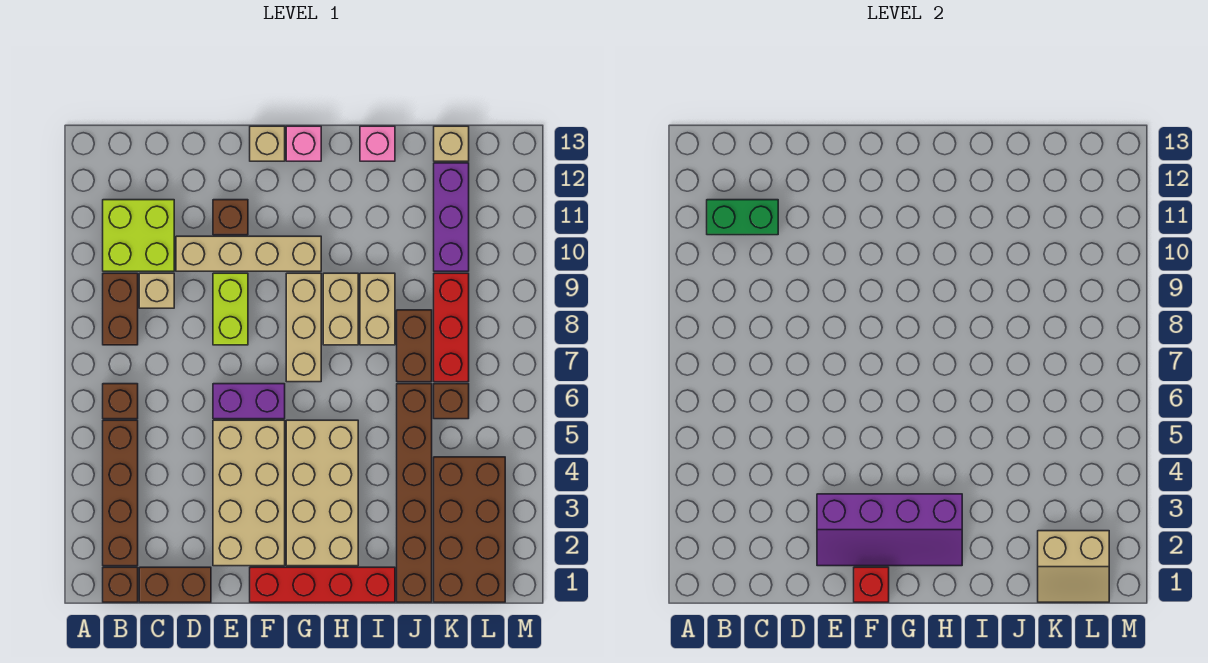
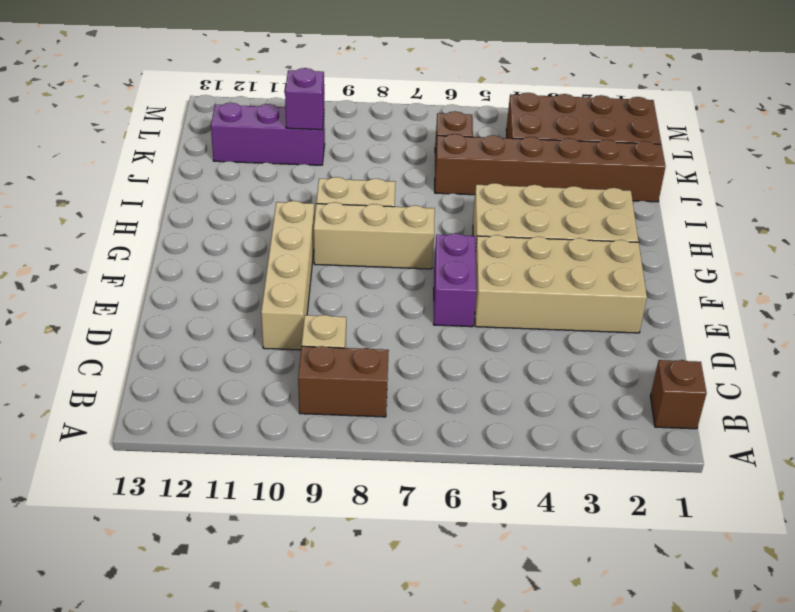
purple 1x1 brick [285,68,324,130] -> none
none -> brown 1x4 brick [103,420,138,566]
none -> brown 1x1 brick [103,384,138,419]
none -> lime 2x2 brick [103,200,174,271]
none -> brown 1x2 brick [139,567,211,602]

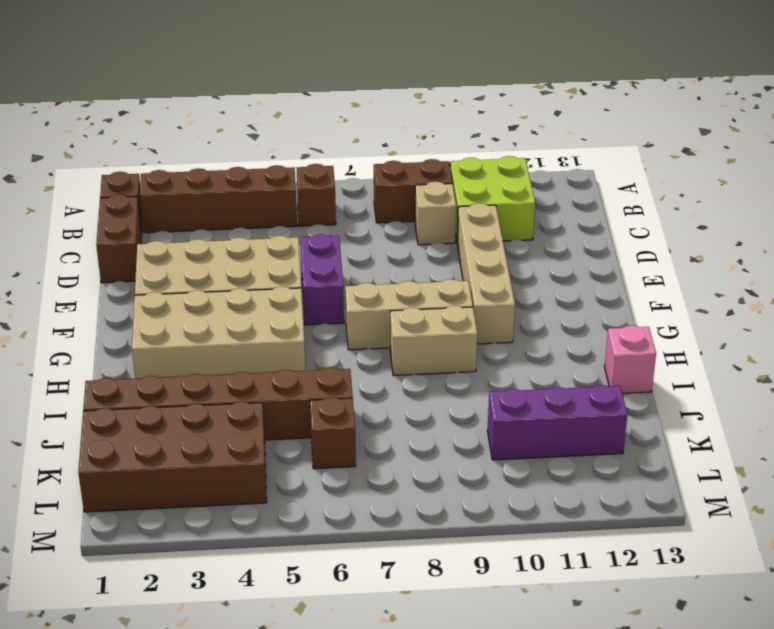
none -> lime 1x2 brick [213,273,248,345]
none -> brown 1x1 brick [213,200,248,235]
none -> red 1x4 brick [250,567,395,602]
none -> tan 1x1 brick [250,126,285,161]

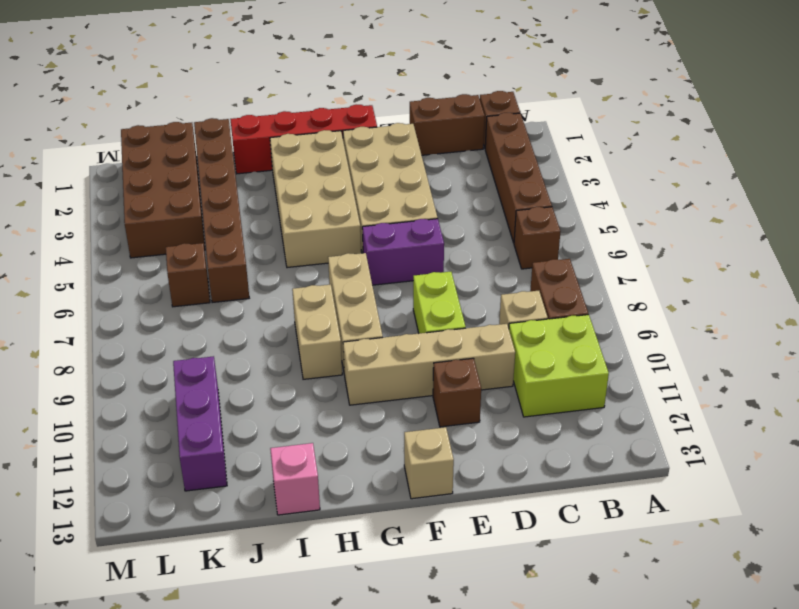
none -> pink 1x1 brick [286,126,321,161]
none -> tan 1x2 brick [360,273,395,345]
none -> brown 1x2 brick [397,310,432,382]
none -> red 1x3 brick [434,273,469,382]

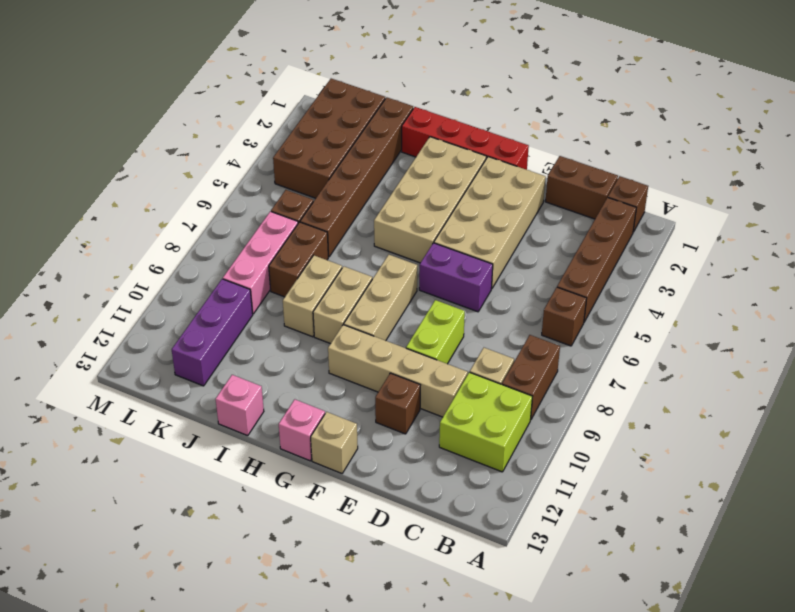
pink 1x3 brick [223,211,298,314] -> red 1x3 brick [434,273,469,382]
none -> tan 1x1 brick [434,126,469,161]
none -> green 1x2 brick [707,200,778,235]
none -> purple 2x4 slope [817,494,962,566]
none -> red 1x1 brick [854,567,889,602]

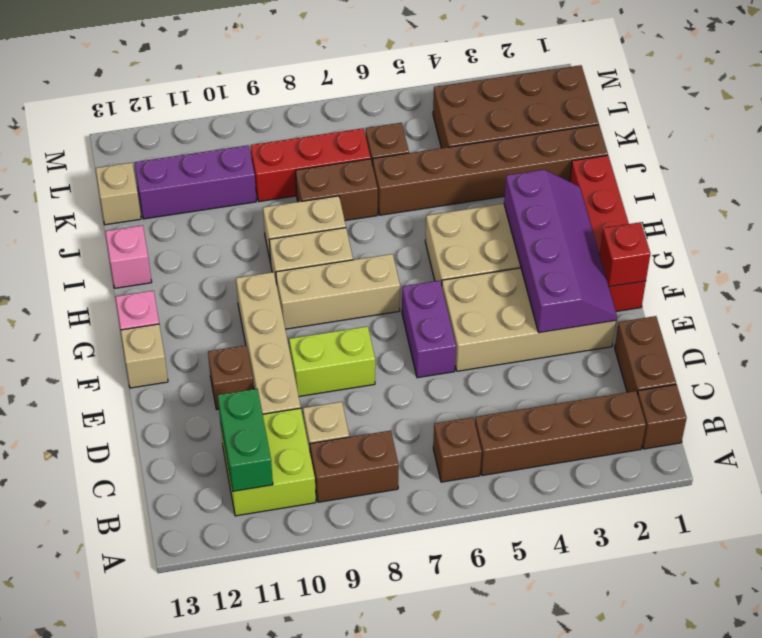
none -> tan 2x2 slope [1038,531,1109,602]

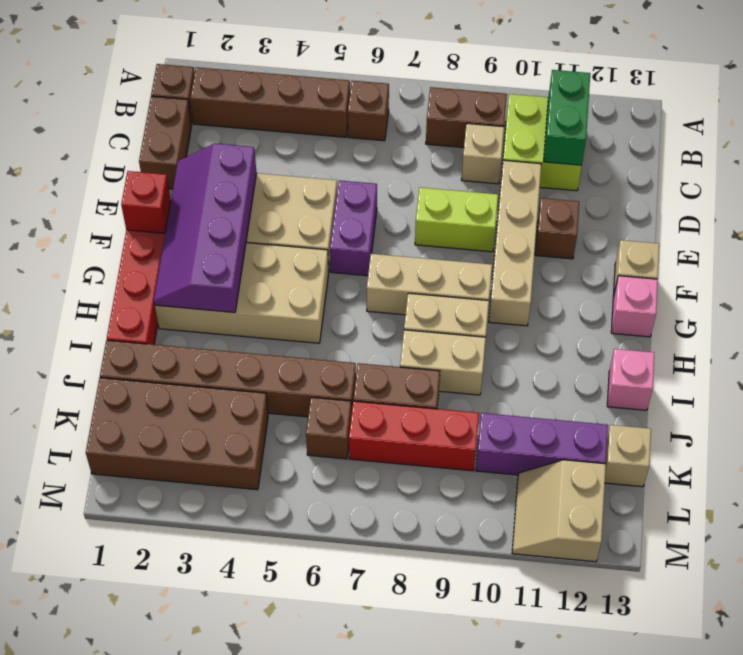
tan 2x2 slope [512,460,606,562] -> tan 2x2 slope moved to [1038,531,1109,602]

